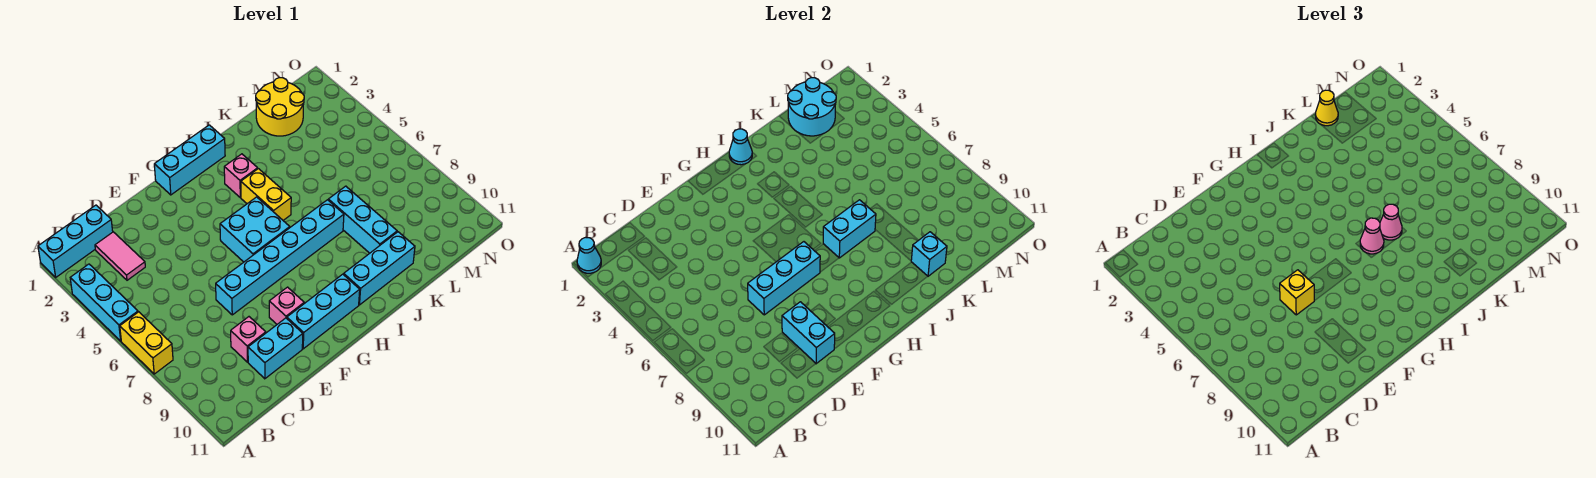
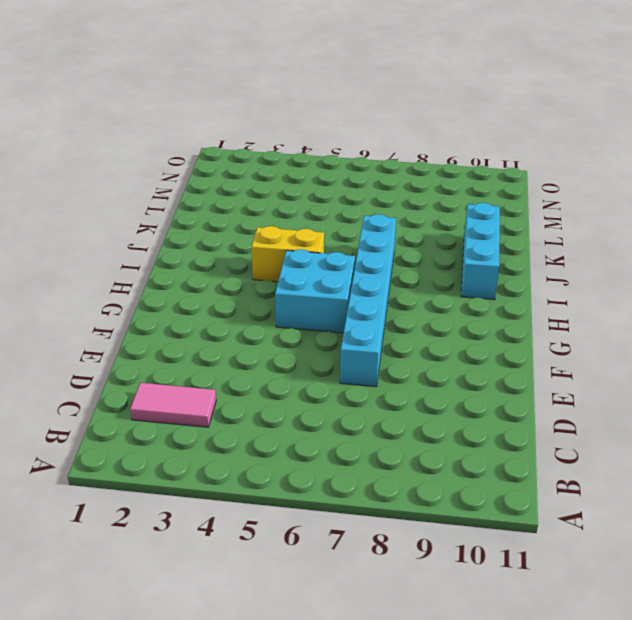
none -> cyan 1x3 brick [38,205,113,277]
none -> cyan 1x3 brick [70,264,138,341]
none -> yellow 1x2 brick [120,312,173,374]

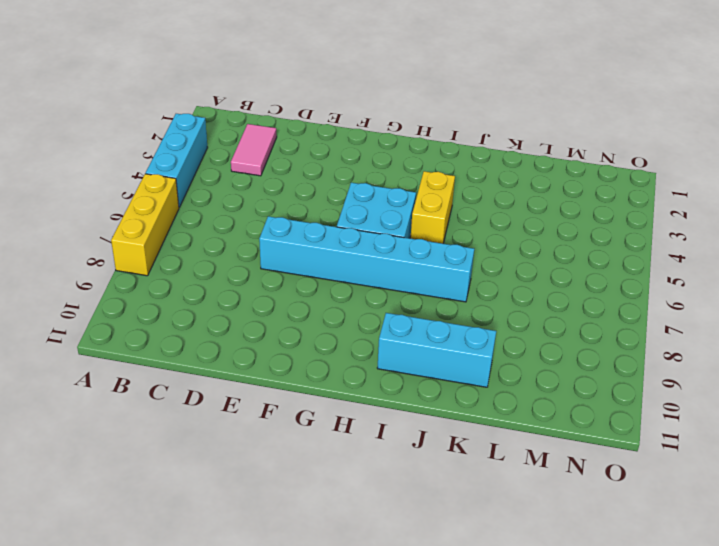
yellow 1x3 brick [111,174,179,276] -> yellow 1x2 brick [120,312,173,374]
none -> cyan 1x3 brick [38,205,113,277]
none -> pink 1x1 brick [231,317,266,362]
none -> cyan 1x2 brick [248,318,303,379]

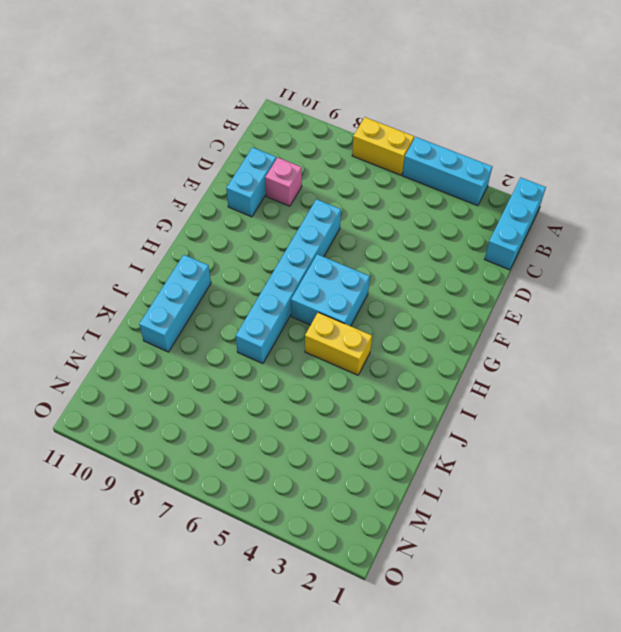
none -> pink 1x2 tile [95,232,145,280]
none -> pink 1x1 brick [269,287,304,324]
none -> cyan 1x3 brick [287,274,360,349]

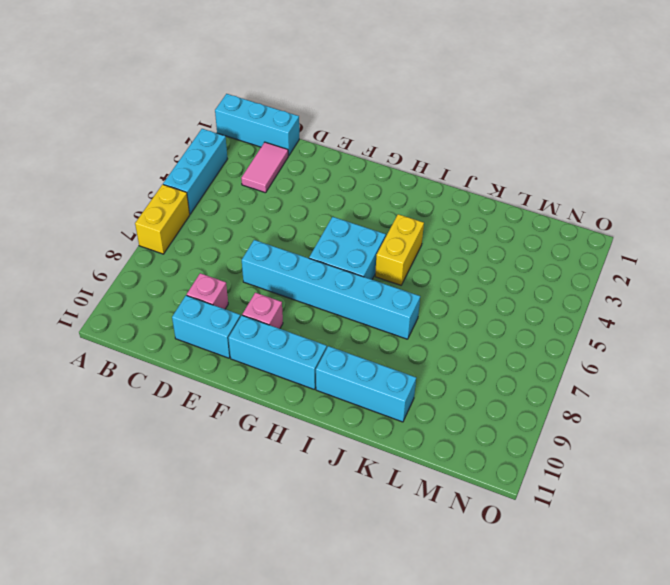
none -> cyan 1x3 brick [154,125,225,195]
none -> pink 1x1 brick [224,154,258,198]
none -> cyan 1x3 brick [328,186,397,253]

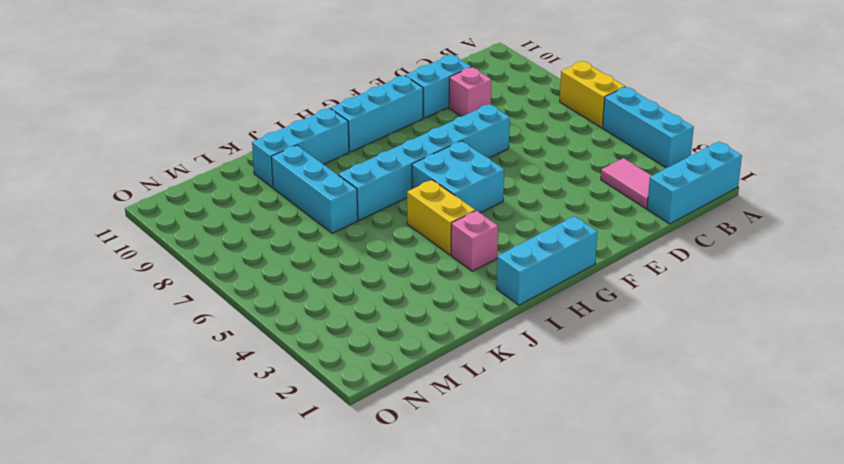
none -> pink 1x1 brick [269,287,304,324]
none -> yellow 2x2 round brick [256,78,304,136]
none -> cyan 1x1 cone [577,237,601,273]

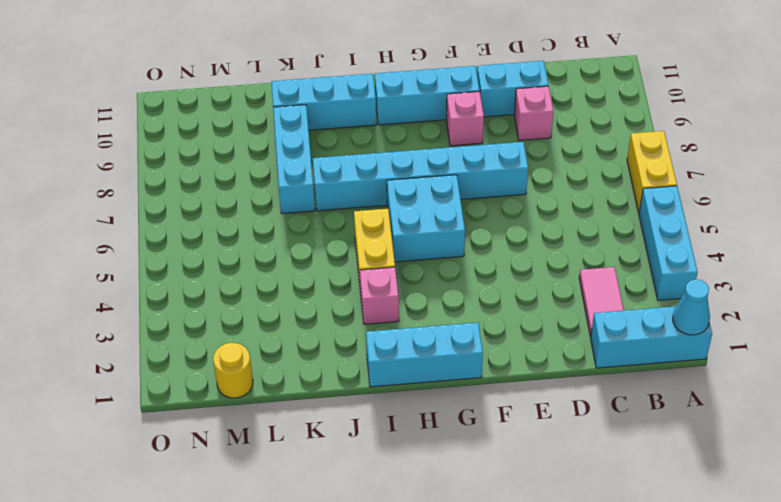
yellow 1x1 round brick [213,343,253,398] -> yellow 2x2 round brick [256,78,304,136]
none -> cyan 1x3 brick [748,242,820,315]
none -> cyan 1x2 brick [782,302,835,364]
none -> cyan 1x1 cone [729,129,752,165]

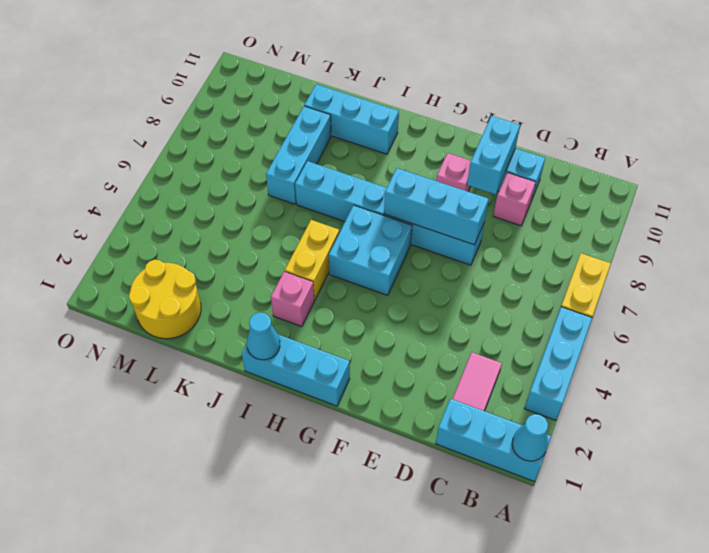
none -> cyan 1x3 brick [287,274,360,349]
none -> cyan 1x2 brick [823,200,876,258]
none -> cyan 1x1 brick [911,232,947,276]

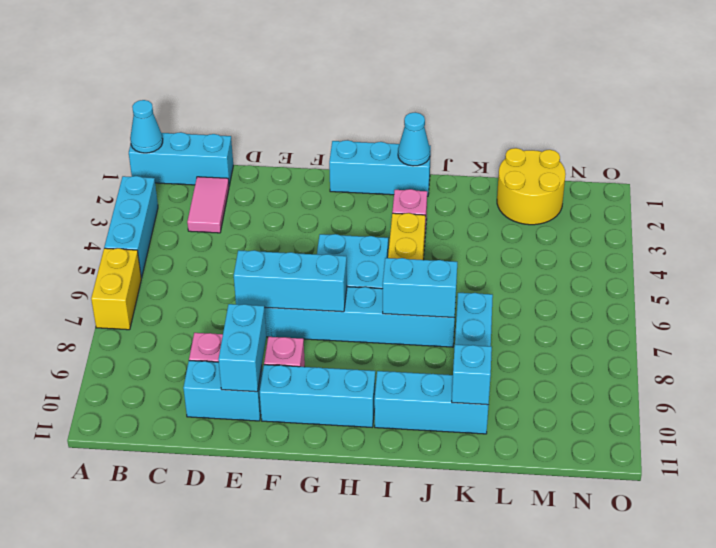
none -> cyan 2x2 round brick [788,78,836,136]
none -> yellow 1x1 brick [1280,270,1314,315]
none -> pink 1x1 cone [1360,218,1384,254]

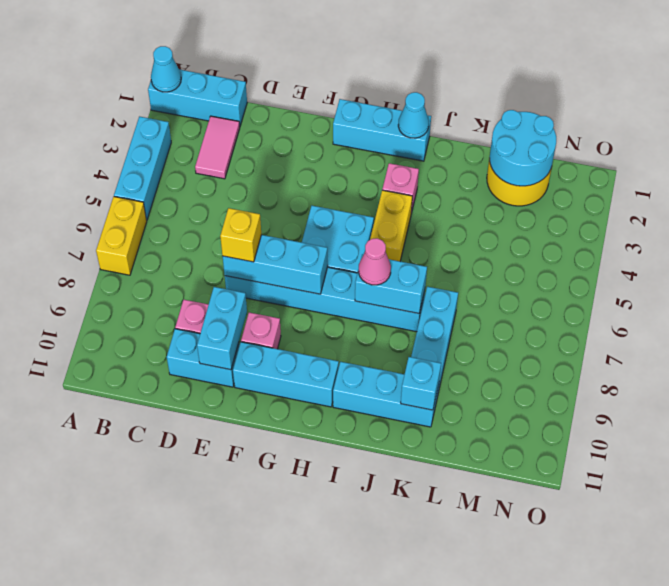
none -> pink 1x1 cone [1380,204,1402,240]
none -> yellow 1x1 cone [1316,90,1338,126]

